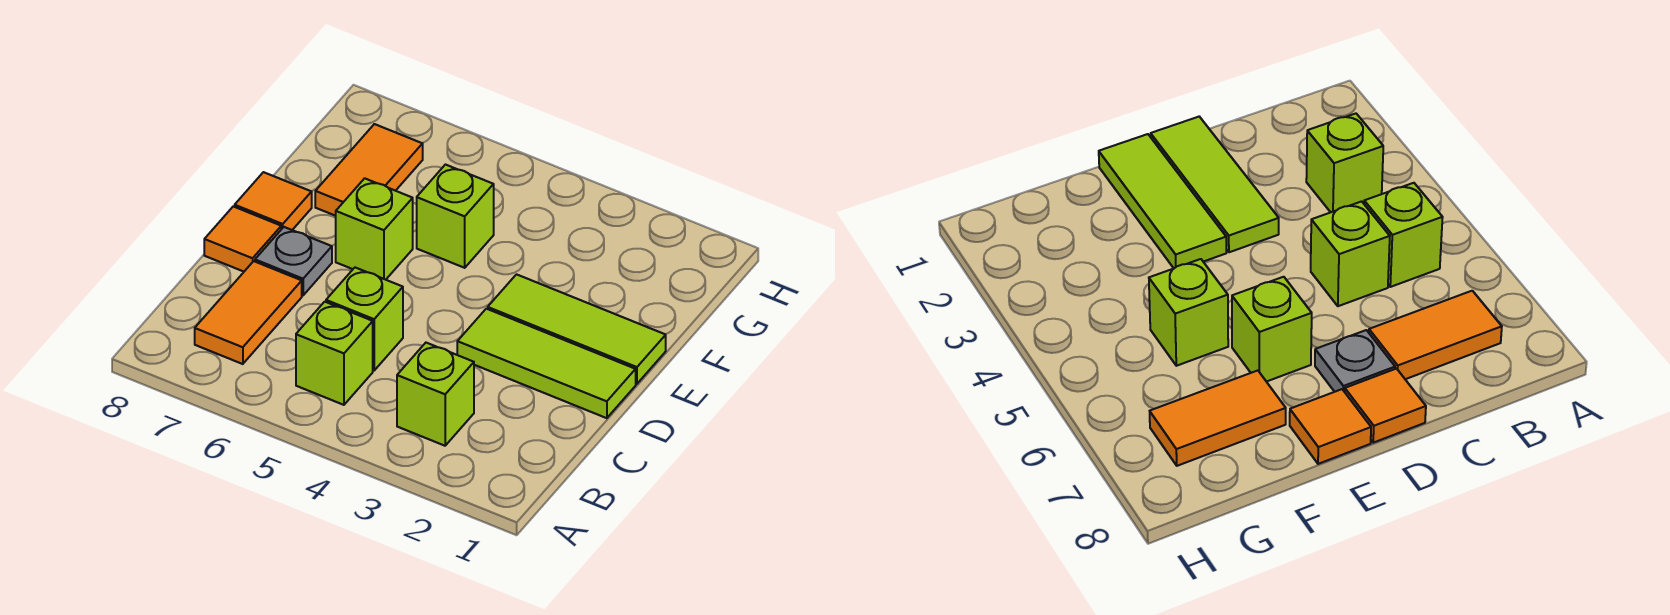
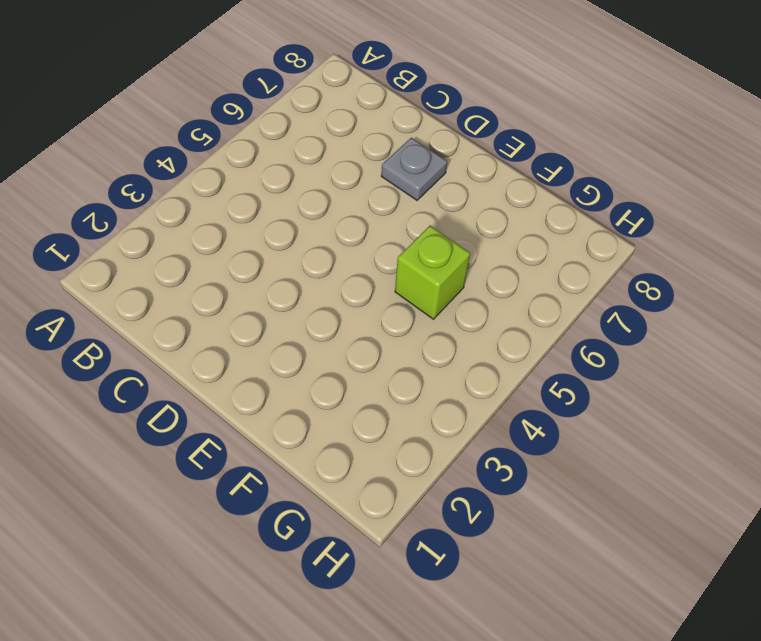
none -> lime 1x1 brick [397,343,474,446]
none -> lime 1x1 brick [296,302,373,405]
none -> orange 1x2 tile [195,261,302,364]

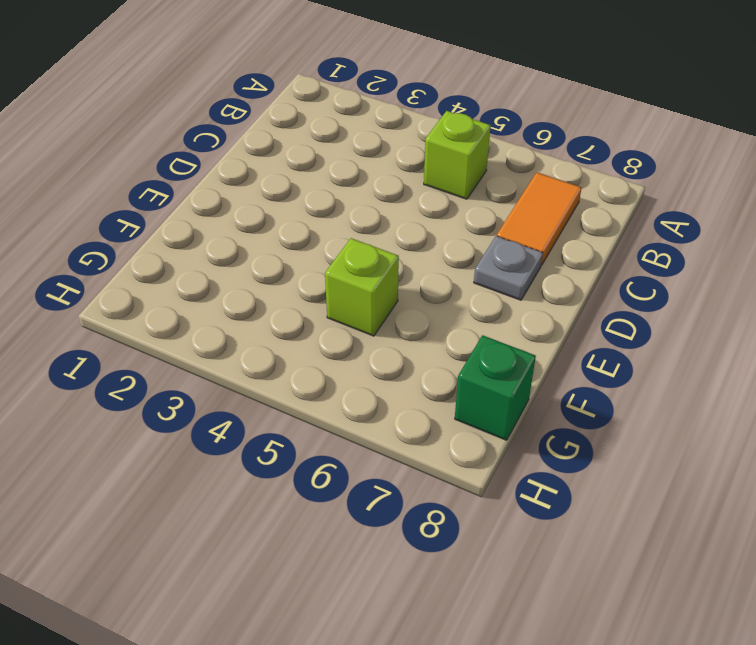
green 1x1 brick [455,335,536,440] -> none
none -> lime 1x1 brick [397,343,474,446]
none -> lime 1x1 brick [326,268,403,371]
none -> lime 1x3 tile [457,309,636,418]

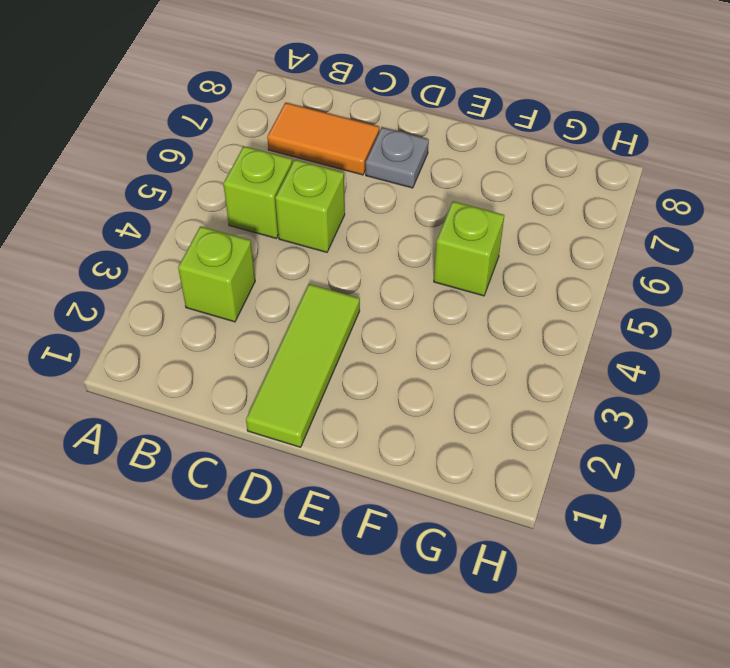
none -> orange 1x1 tile [204,206,281,272]
none -> lime 1x3 tile [488,274,666,384]
none -> lime 1x1 brick [336,178,413,280]

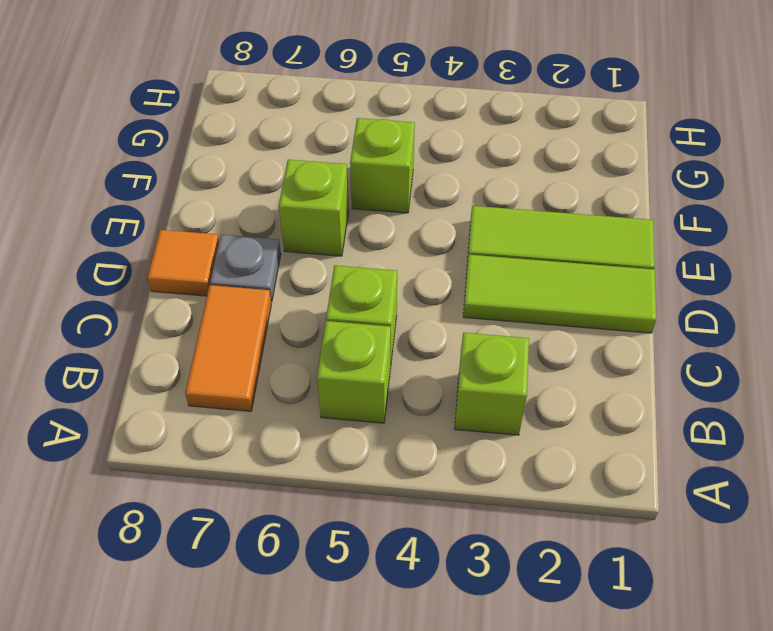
none -> orange 1x1 tile [235,172,312,230]
none -> orange 1x2 tile [315,124,423,216]

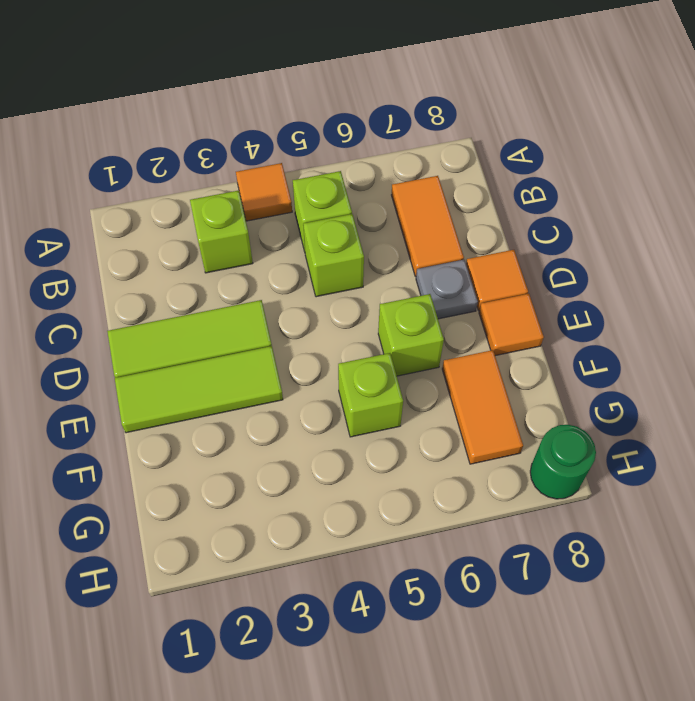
orange 1x1 tile [236,163,292,221] -> none
green 1x1 round brick [530,425,596,499] -> none

